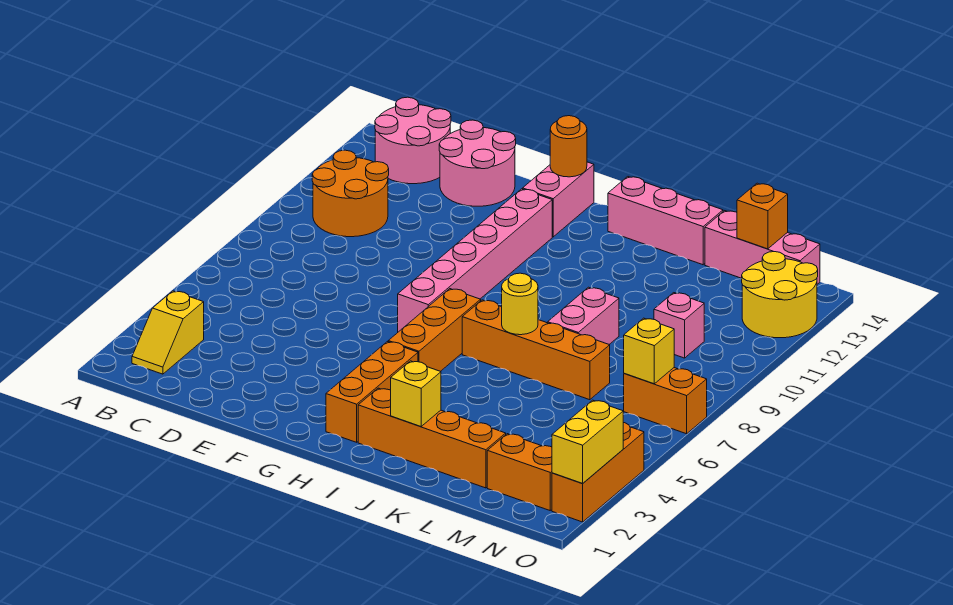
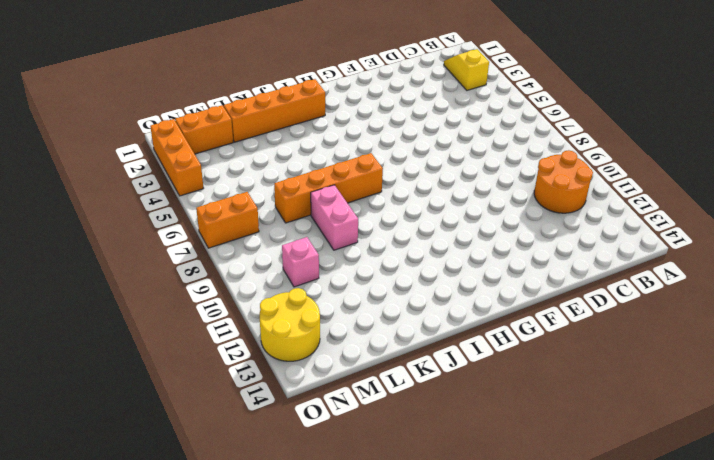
none -> pink 2x2 round brick [375,97,451,184]
none -> pink 2x2 round brick [439,120,516,206]
none -> pink 1x6 brick [398,189,552,332]

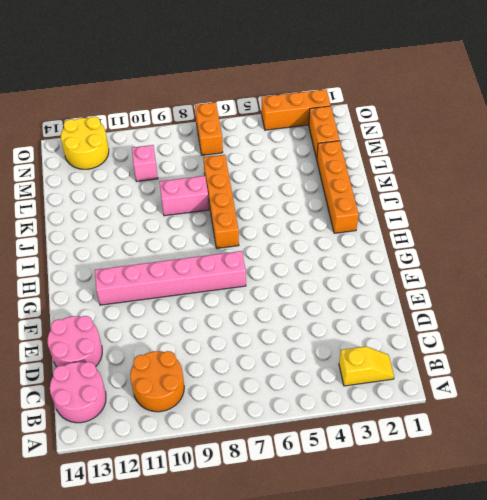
none -> pink 1x2 brick [523,162,594,237]
none -> orange 1x3 brick [326,342,418,442]
none -> orange 1x3 brick [388,289,481,371]

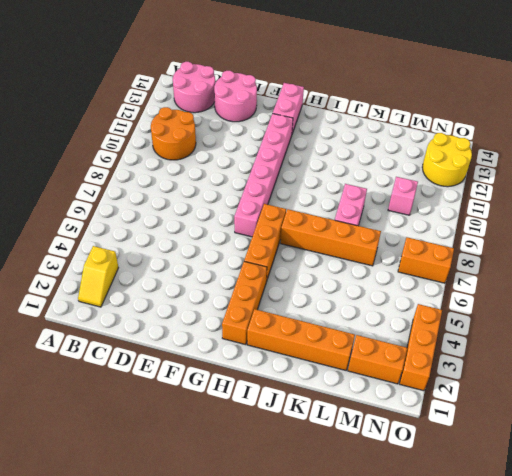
none -> pink 1x3 brick [608,177,723,265]
none -> pink 1x3 brick [705,211,820,284]
none -> orange 1x1 round brick [550,116,587,177]

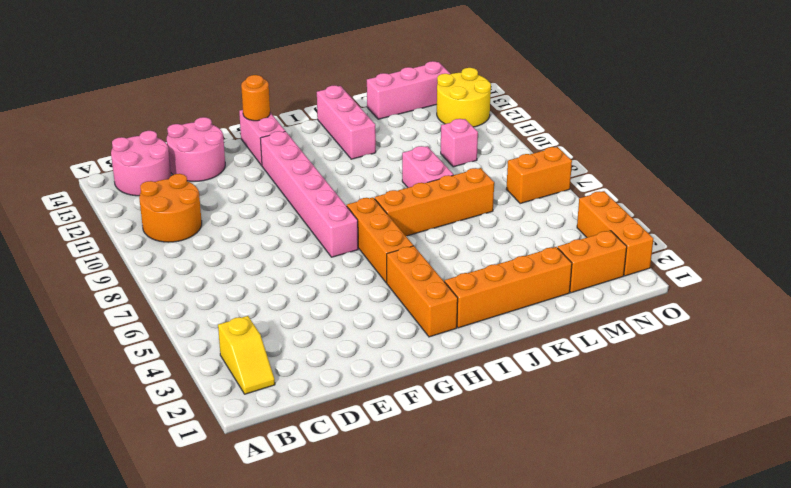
pink 1x3 brick [317,85,376,159] -> pink 1x3 brick turned to [608,177,723,265]
none -> yellow 1x1 brick [391,361,441,426]
none -> yellow 1x1 round brick [502,273,538,335]
none -> orange 1x1 brick [737,183,788,249]

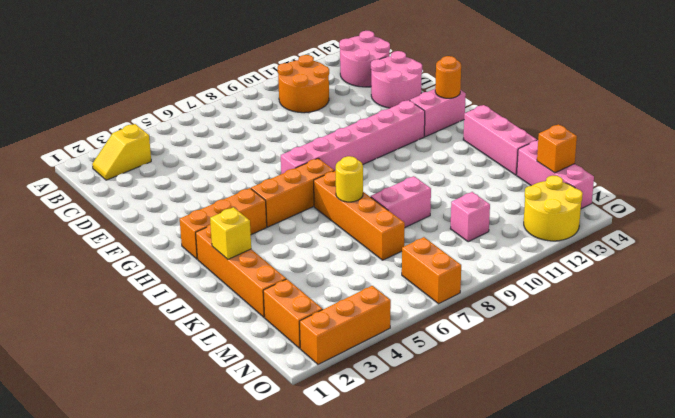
none -> yellow 1x1 brick [624,318,674,384]
none -> yellow 1x2 brick [552,400,623,484]

